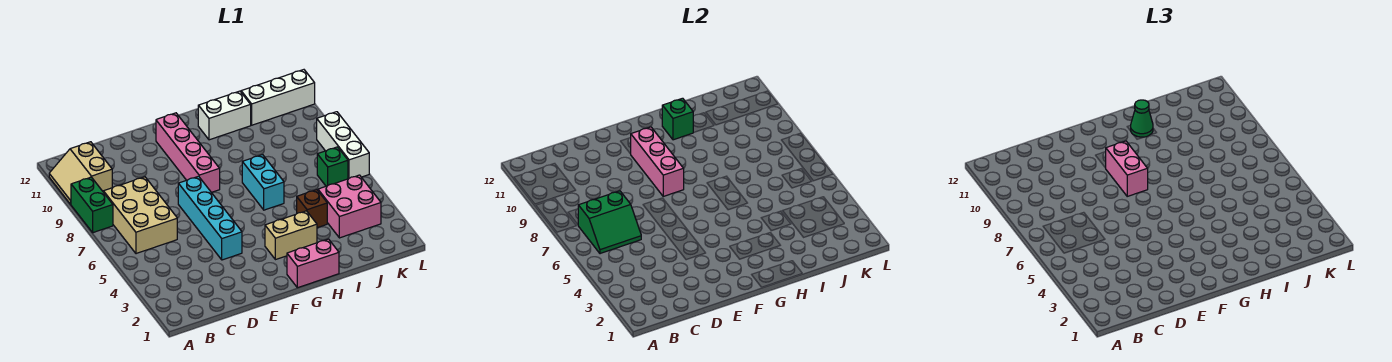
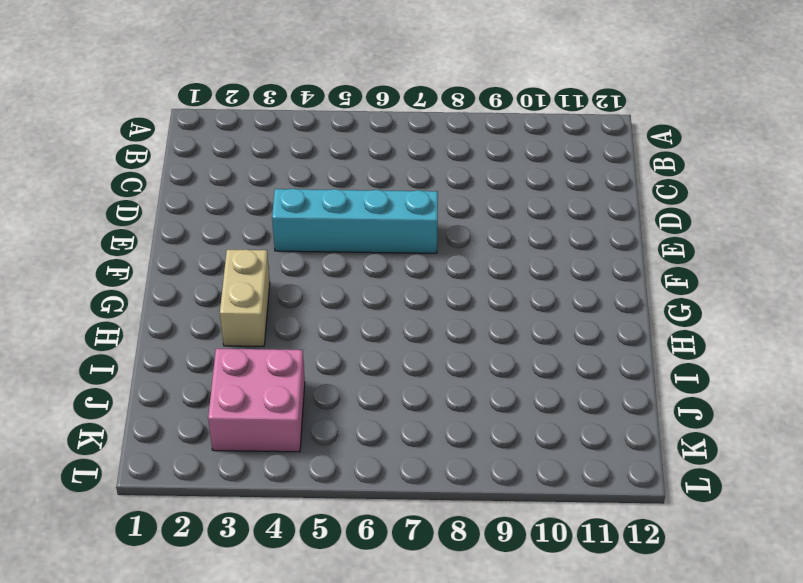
none -> green 1x2 brick [71,177,113,233]
none -> tan 2x2 slope [49,142,112,204]
none -> tan 2x3 brick [103,177,177,254]

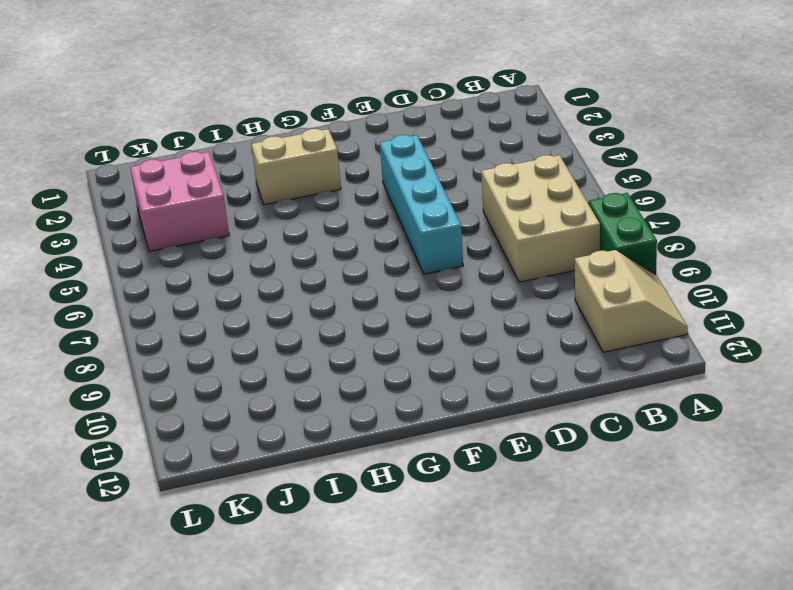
none -> pink 1x4 brick [156,113,220,192]
none -> pink 1x2 brick [287,239,339,288]
none -> cyan 1x2 brick [242,155,284,210]

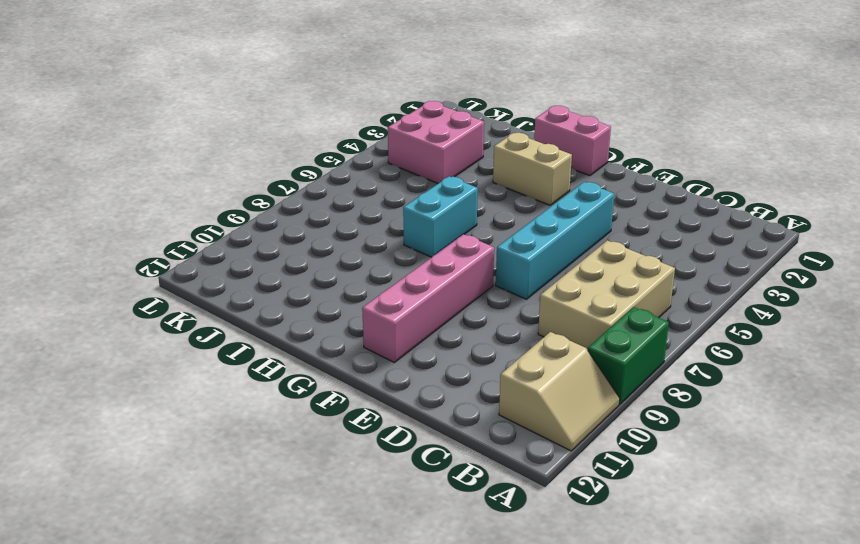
none -> white 1x2 brick [198,91,251,140]
none -> brown 1x1 brick [297,190,327,228]
none -> white 1x3 brick [241,70,315,125]

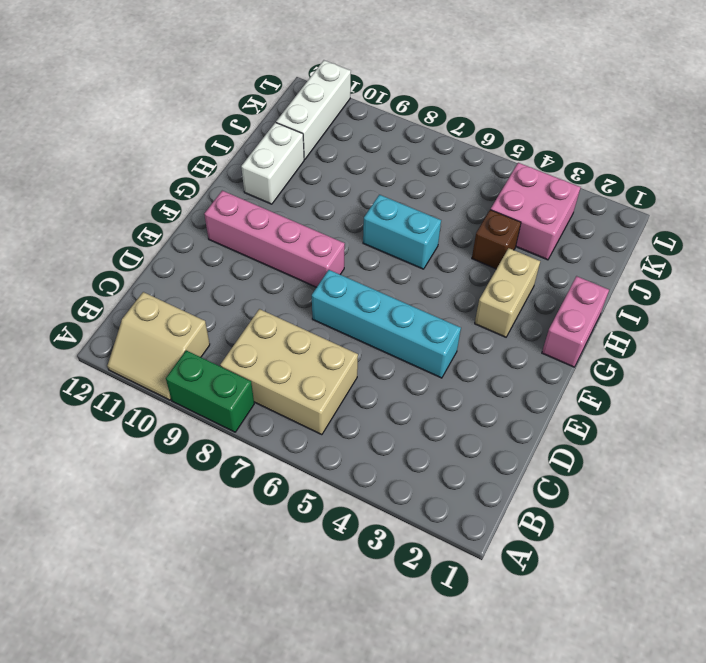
none -> green 1x1 brick [317,147,348,186]
none -> white 1x3 brick [317,112,369,179]
none -> green 2x2 slope [578,191,641,254]

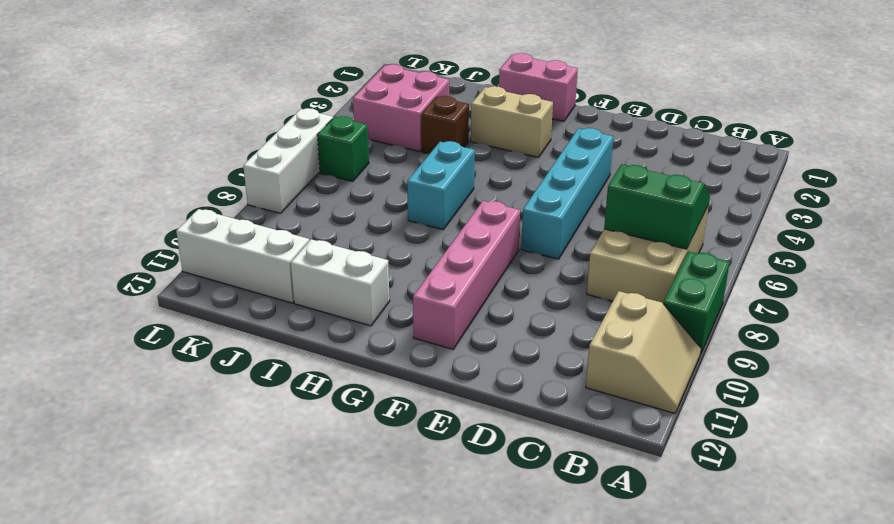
none -> pink 1x3 brick [631,127,684,196]
none -> green 1x1 brick [662,98,693,140]
none -> pink 1x2 brick [1106,141,1148,196]

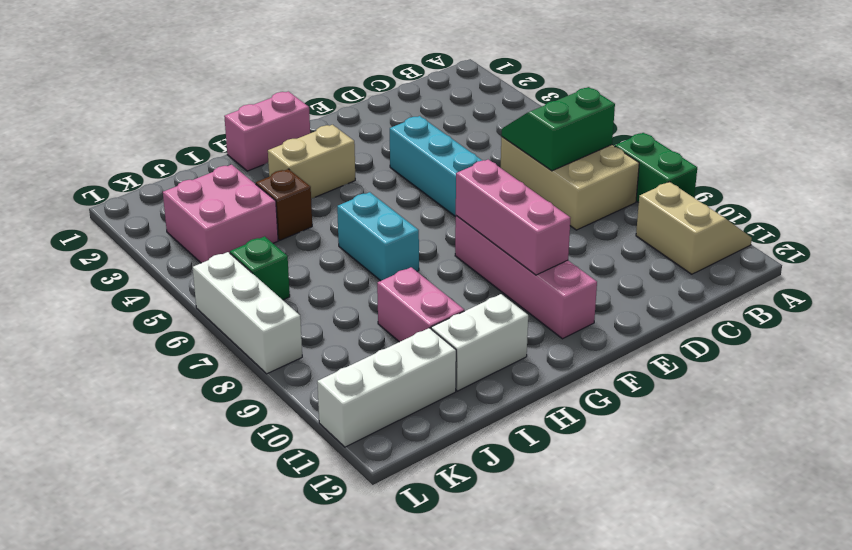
pink 1x2 brick [377,267,464,342] -> pink 1x2 brick moved to [1106,141,1148,196]
none -> green 1x1 brick [662,98,693,140]
none -> green 1x1 cone [1131,100,1153,137]

